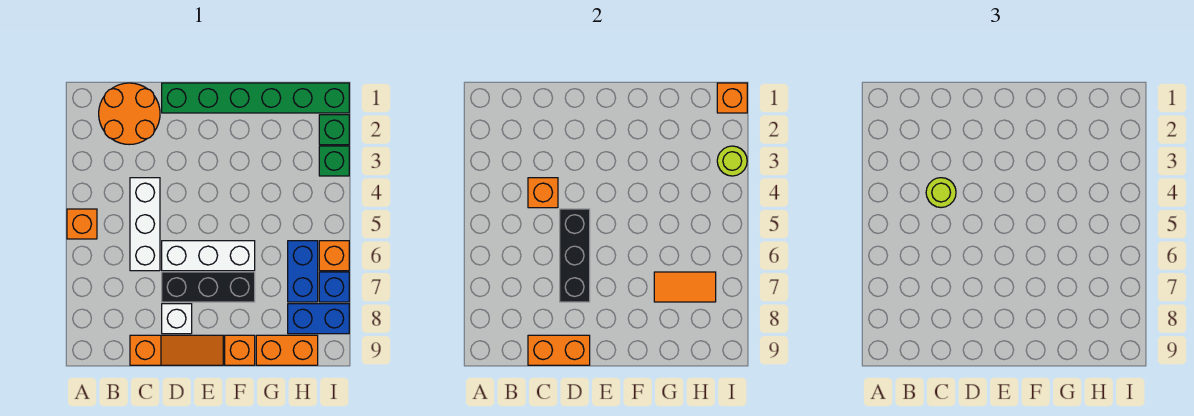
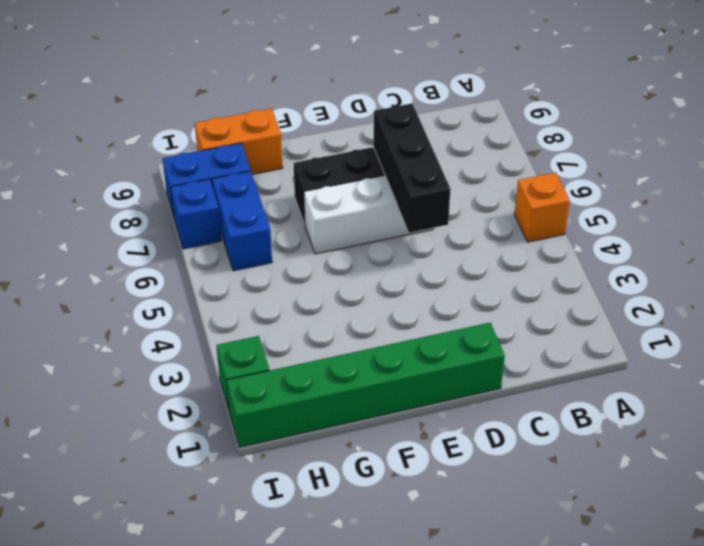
none -> orange 2x2 round brick [99,83,160,145]
none -> white 1x3 brick [130,178,160,271]
none -> orange 1x3 slope [130,335,223,365]

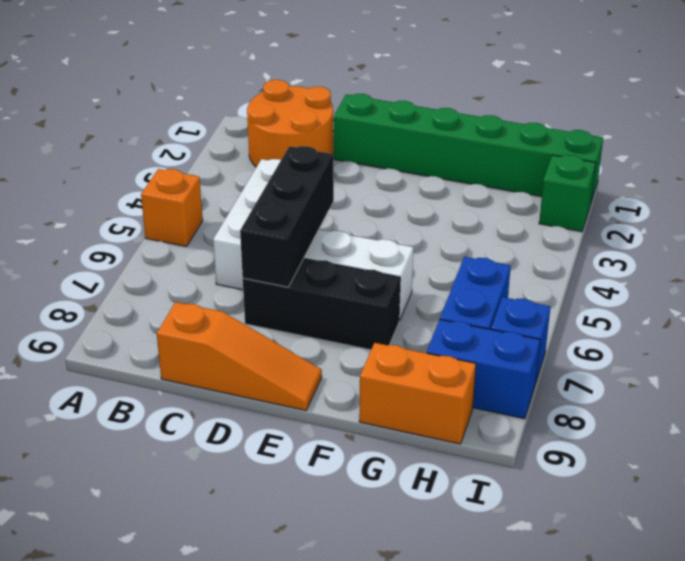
none -> white 1x1 brick [162,304,192,334]
none -> orange 1x1 brick [225,335,255,365]
none -> green 1x1 brick [319,146,349,176]

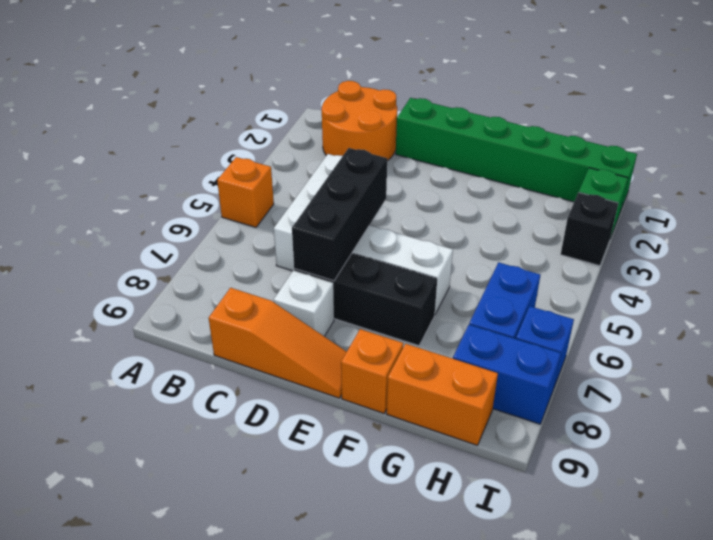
black 1x1 brick [561,192,618,266] -> green 1x1 brick [319,146,349,176]
none -> orange 1x1 brick [319,241,349,271]
none -> orange 1x1 brick [528,178,558,208]
none -> orange 1x2 brick [528,335,590,365]

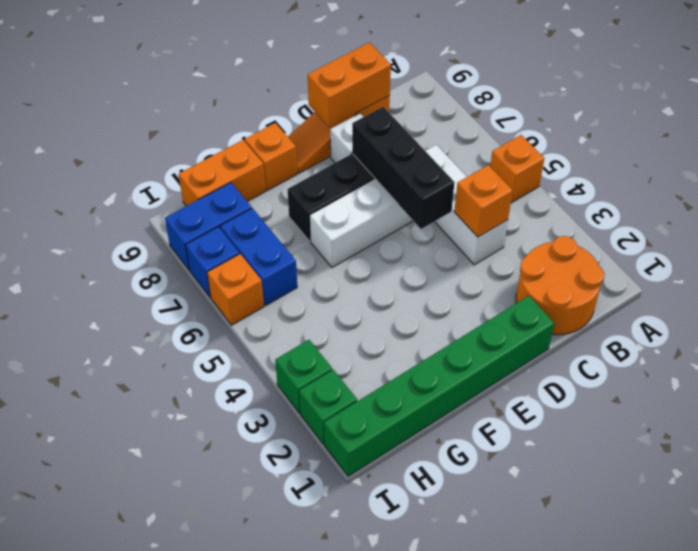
none -> orange 1x2 tile [654,272,716,302]
none -> orange 1x1 brick [717,83,747,113]
none -> lime 1x1 round brick [717,146,747,176]

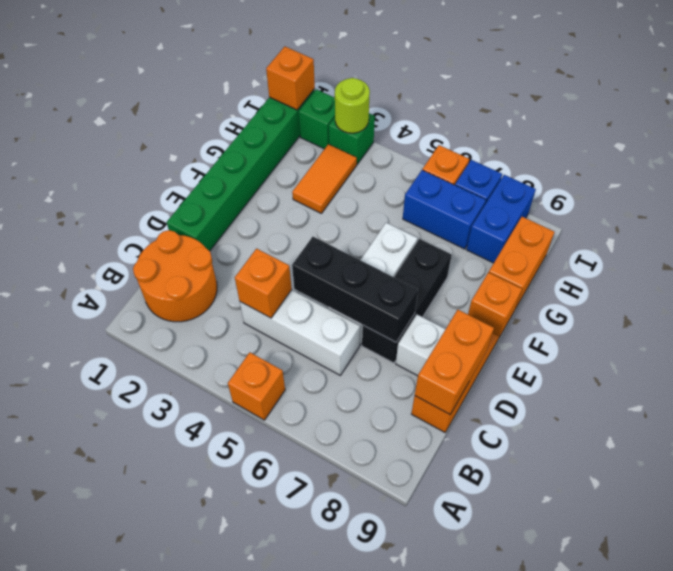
orange 1x2 tile [292,144,357,213] -> orange 1x2 tile moved to [654,272,716,302]
none -> lime 1x1 round brick [926,178,956,208]

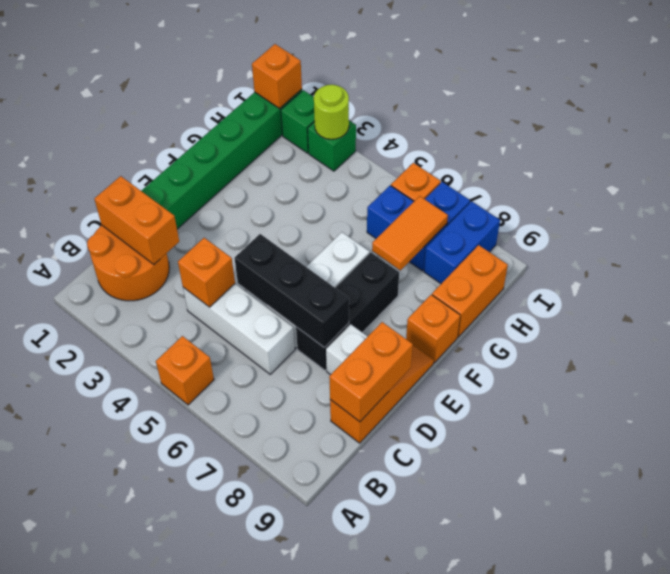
orange 1x2 brick [94,176,179,264] -> none
none -> lime 1x1 round brick [926,178,956,208]

